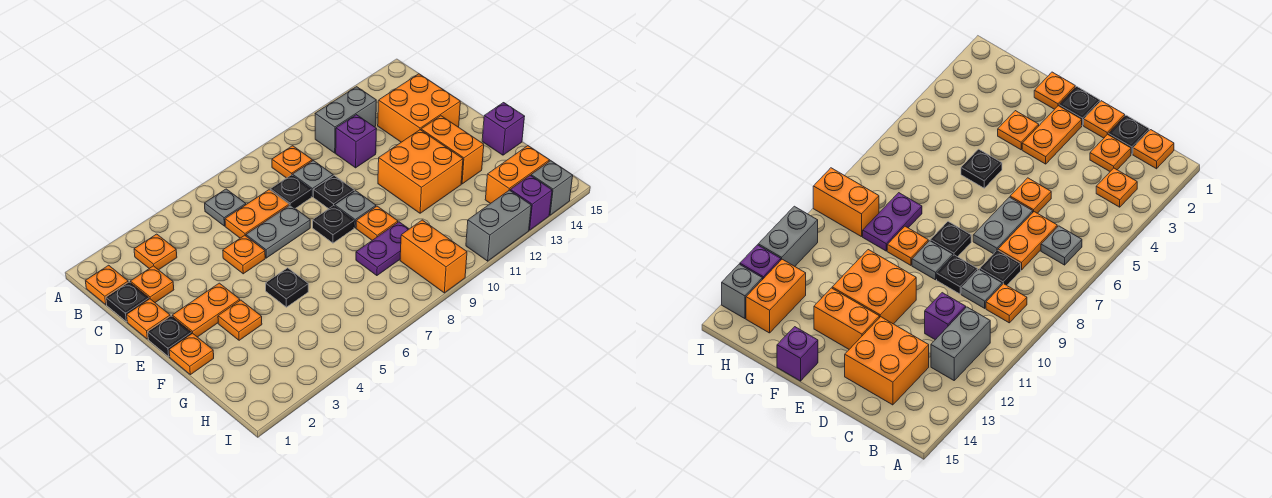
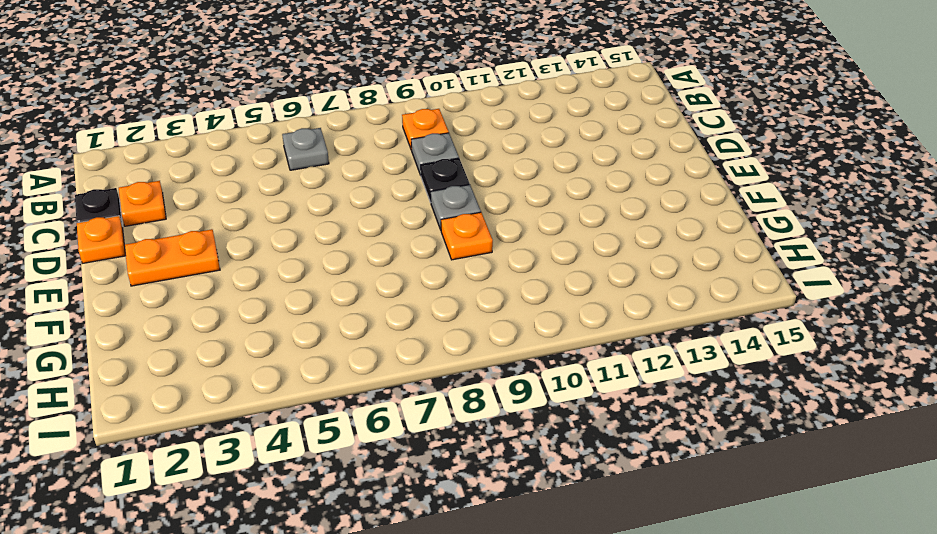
none -> orange 1x1 plate [86,265,128,305]
none -> orange 1x1 plate [134,234,177,270]
none -> grey 1x2 brick [315,87,376,153]
none -> orange 1x2 plate [225,190,289,238]

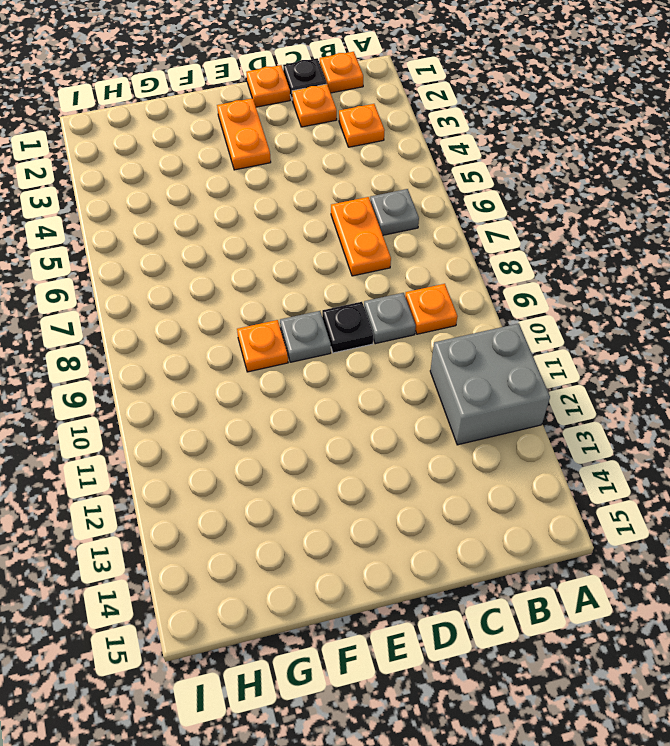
grey 2x2 brick [430,323,550,445] -> grey 1x2 brick [315,87,376,153]
none -> black 1x1 plate [270,175,311,209]
none -> purple 1x1 brick [336,115,376,168]
none -> orange 2x2 brick [378,74,460,142]
none -> orange 1x1 plate [223,235,265,274]

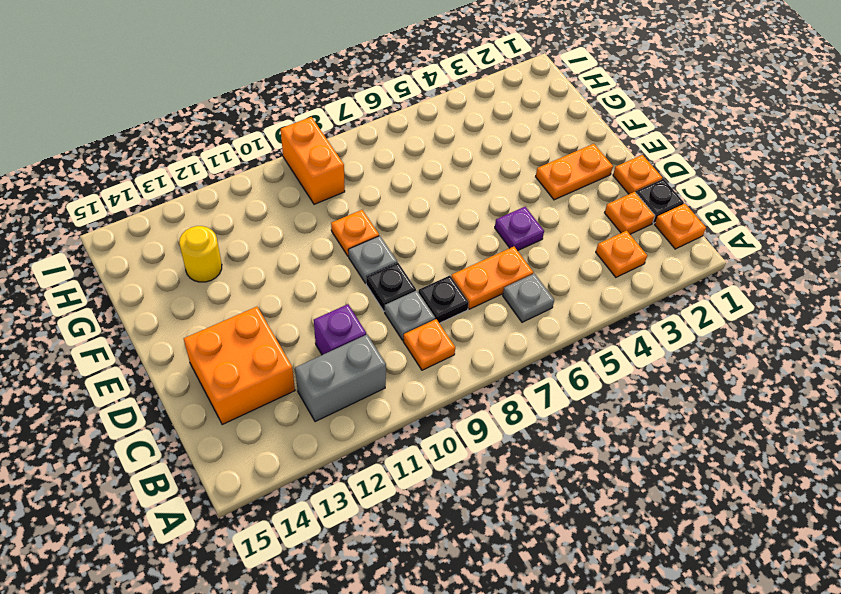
purple 1x1 plate [495,207,544,251] -> orange 1x1 plate [223,235,265,274]
yellow 1x1 round brick [179,226,222,282] -> none
none -> grey 1x2 plate [246,205,310,258]
none -> black 1x1 plate [148,316,192,357]
none -> black 1x1 plate [313,206,354,243]
none -> orange 2x2 brick [378,130,463,213]

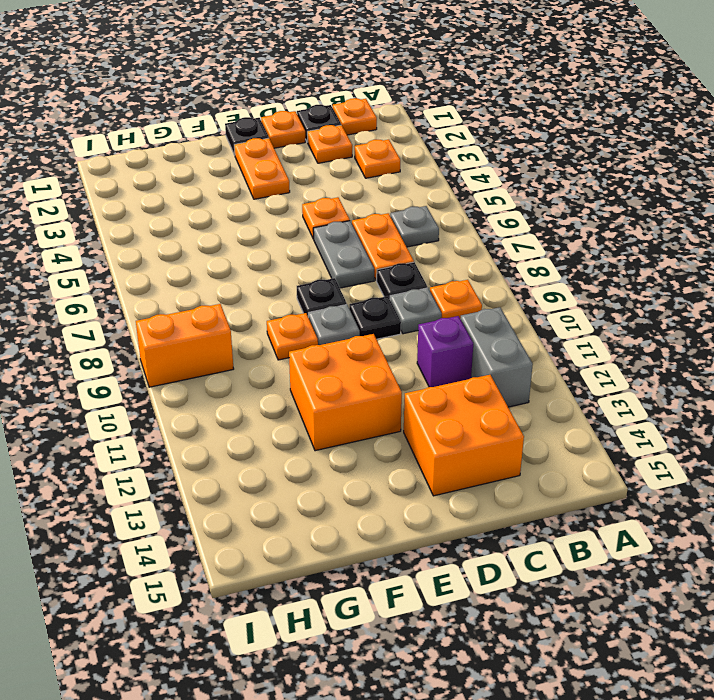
none -> orange 1x2 brick [421,116,484,184]
none -> orange 1x1 plate [169,333,214,375]
none -> orange 1x1 plate [218,300,262,340]
none -> black 1x1 plate [266,268,308,307]

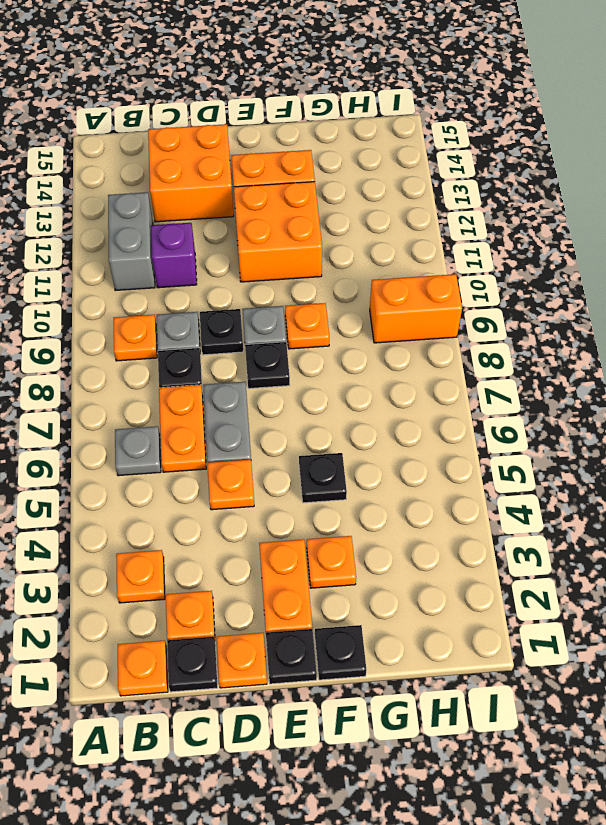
black 1x1 plate [315,625,366,680] -> orange 1x1 plate [169,333,214,375]
none -> purple 1x1 brick [482,103,525,155]
none -> purple 1x2 plate [356,222,409,276]
none -> orange 1x2 brick [485,146,549,204]
none -> grey 1x2 brick [466,190,531,261]

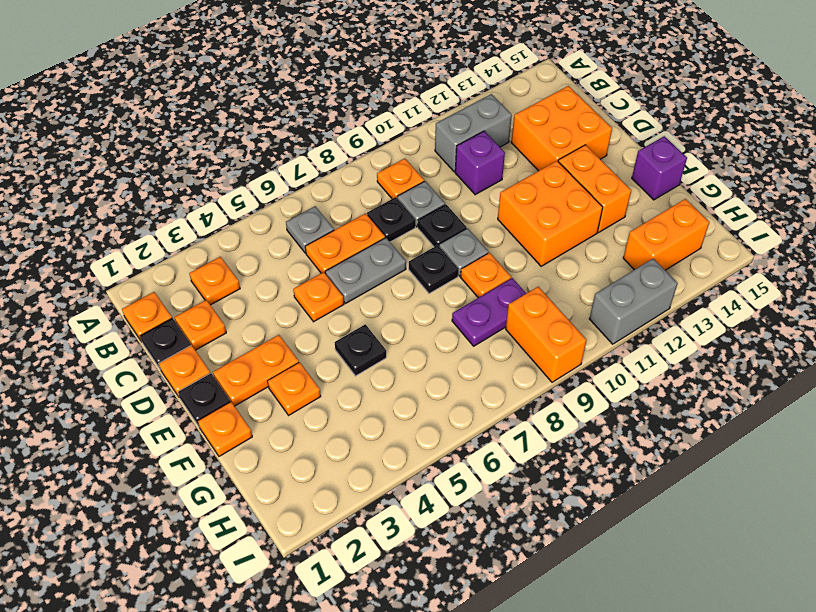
none -> purple 1x1 brick [510,175,552,230]
none -> grey 1x1 brick [531,161,573,215]

